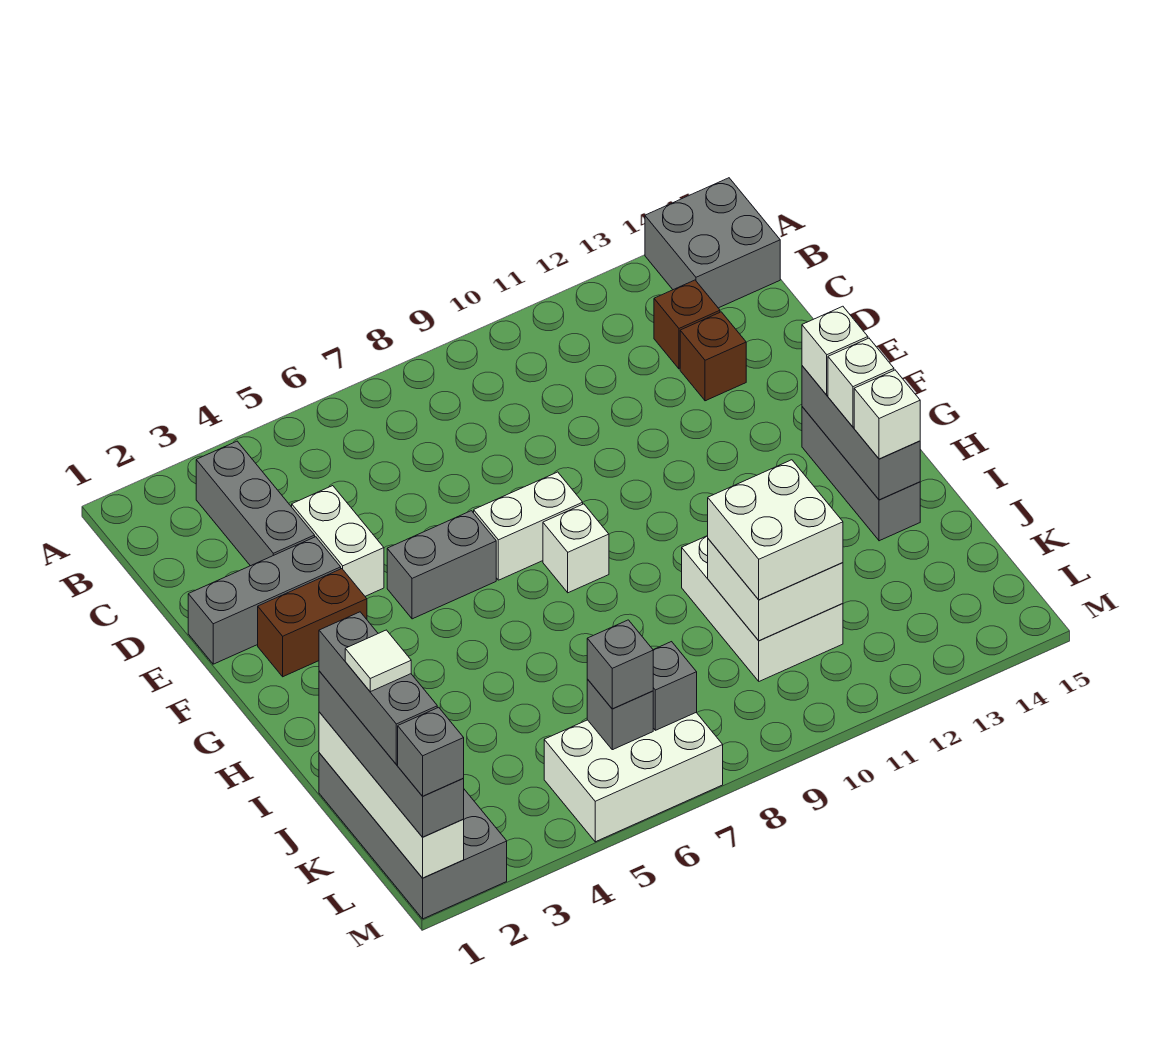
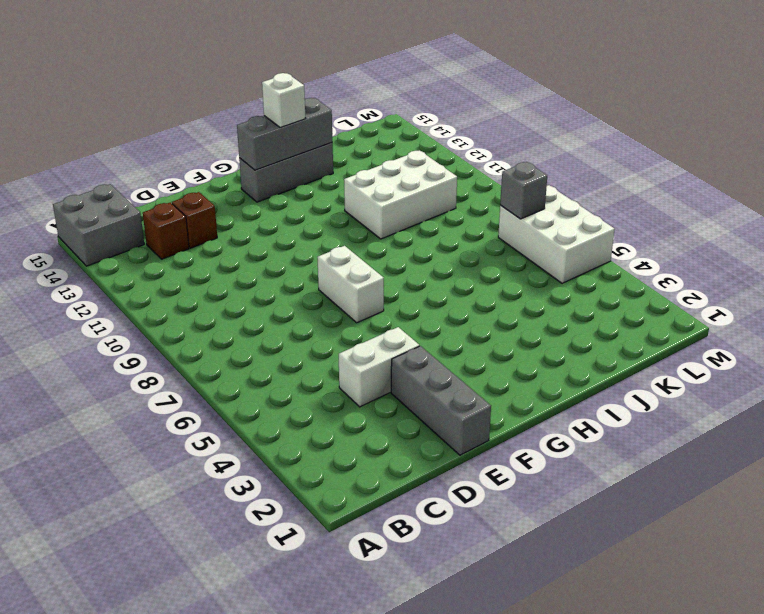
none -> grey 1x3 brick [196,441,315,566]
none -> brown 1x2 brick [258,569,367,677]
none -> grey 1x2 brick [387,511,496,619]

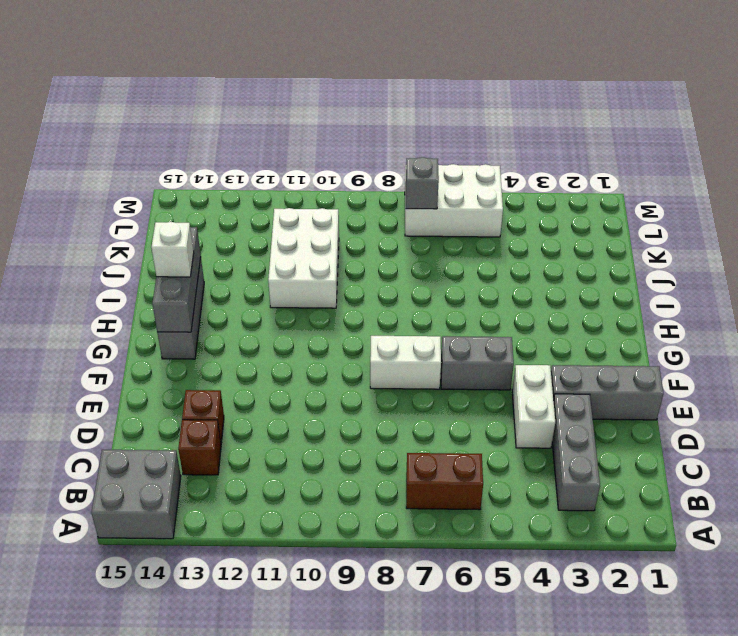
brown 1x2 brick [406,453,483,510] -> brown 1x2 brick moved to [258,569,367,677]
none -> white 1x1 brick [543,504,609,593]
none -> grey 2x4 brick [319,753,507,919]
none -> white 1x4 brick [319,712,464,878]

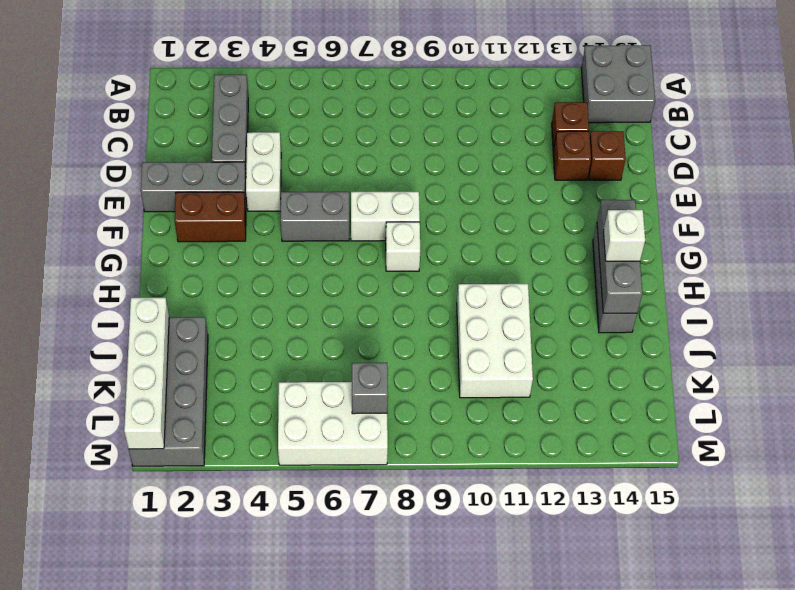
brown 1x1 brick [588,131,626,180] -> none
none -> white 2x2 brick [708,539,843,641]
none -> grey 1x1 brick [587,679,653,750]
none -> white 1x1 brick [802,306,868,395]

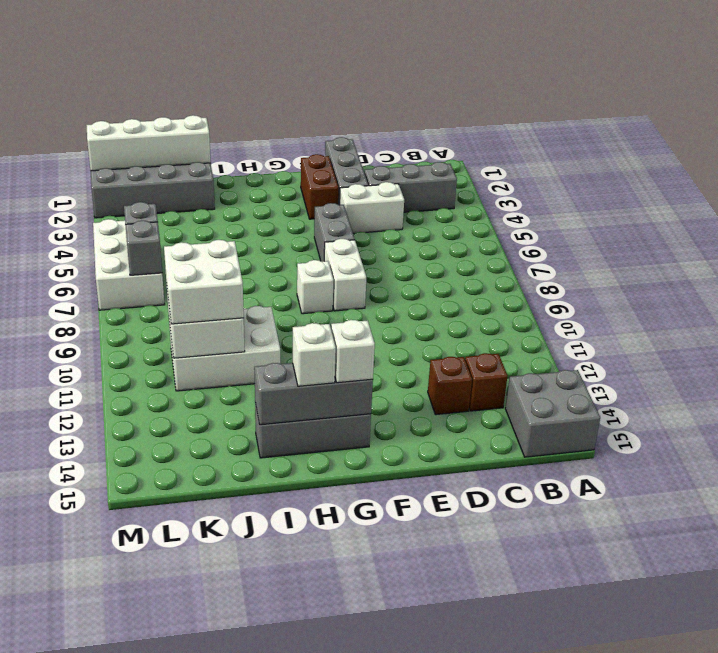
none -> white 1x1 brick [854,370,920,459]
none -> grey 1x4 brick [319,671,464,837]
none -> grey 1x1 brick [587,620,653,709]

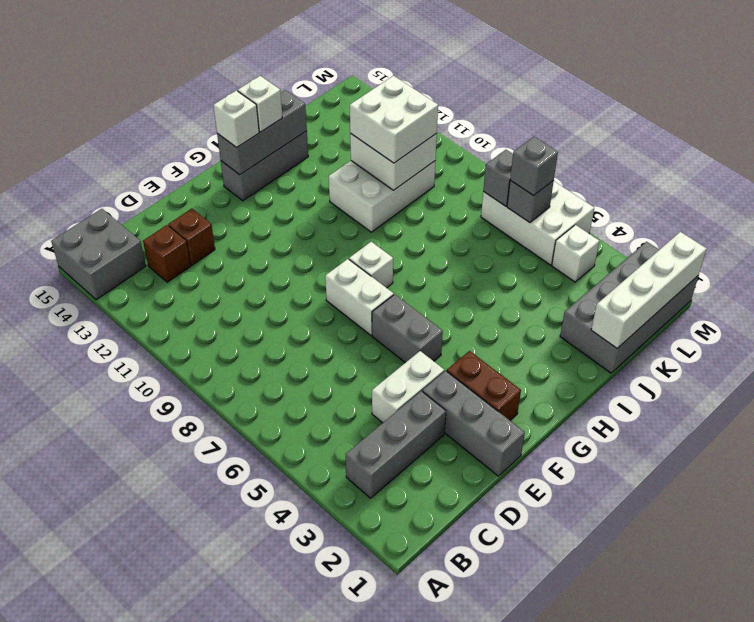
white 1x1 brick [552,225,599,282] -> white 1x1 brick moved to [854,370,920,459]
none -> grey 1x4 brick [319,671,464,837]
none -> grey 1x3 brick [319,612,437,764]
none -> grey 1x1 brick [398,707,464,796]

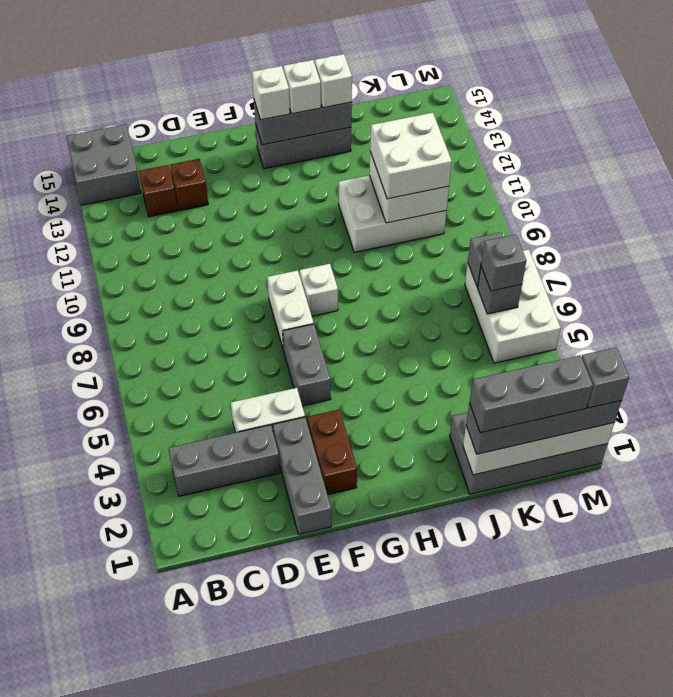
none -> white 1x1 tile [345,630,411,692]

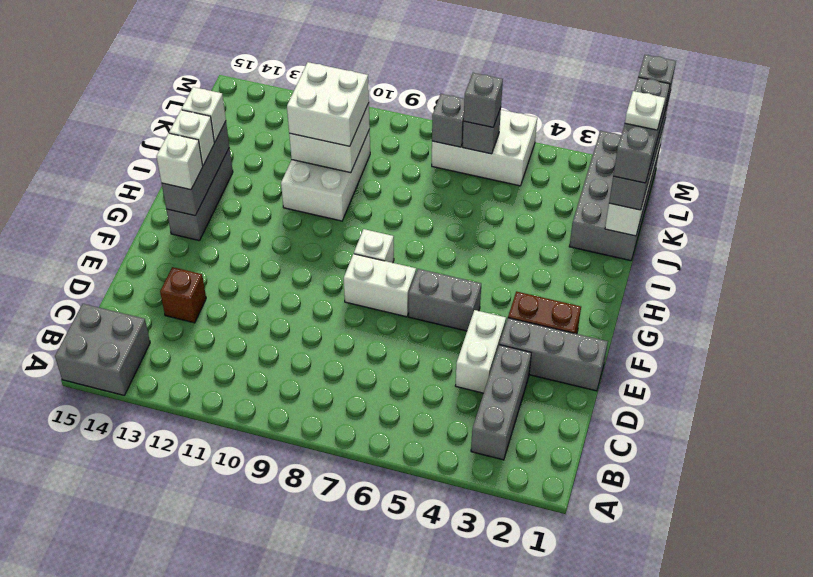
white 1x1 plate [625,91,665,130] -> white 1x1 tile [345,630,411,692]
none -> brown 1x1 brick [654,280,720,369]

